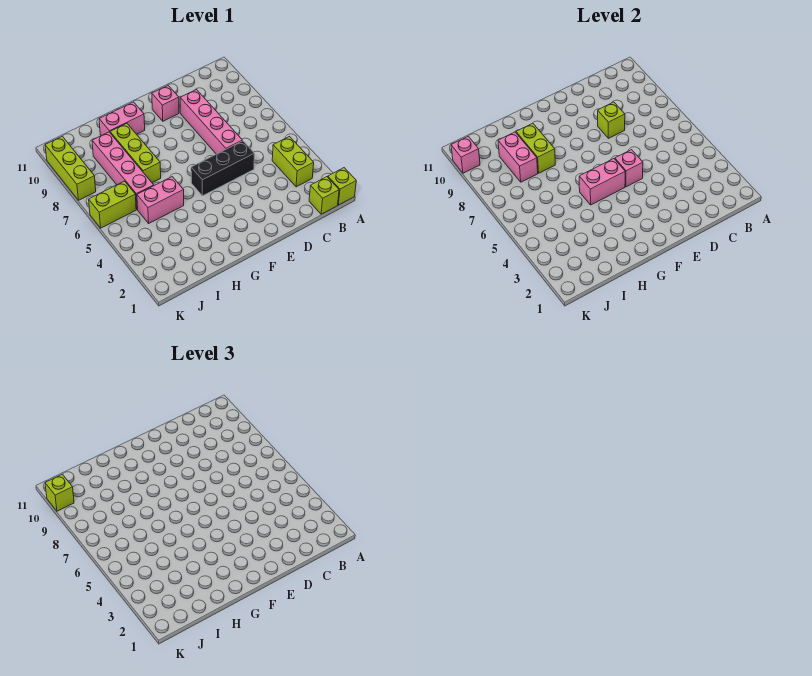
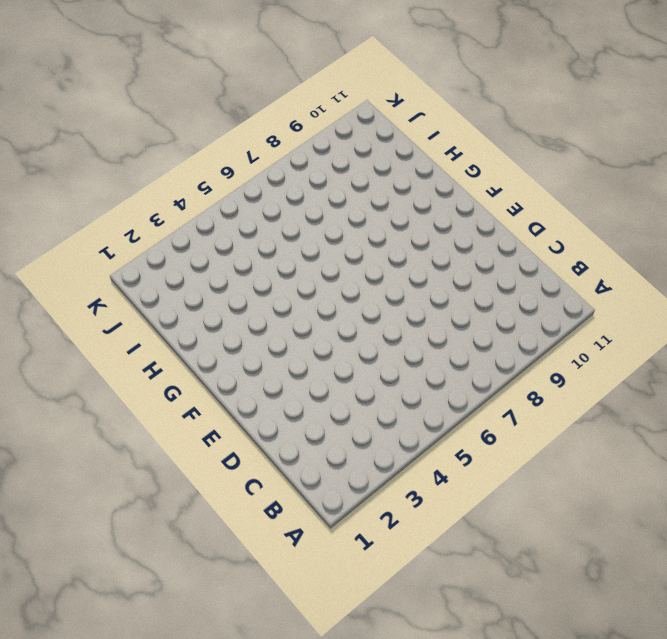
none -> lime 1x1 brick [328,168,356,205]
none -> lime 1x1 brick [309,177,339,214]
none -> lime 1x2 brick [272,136,314,187]

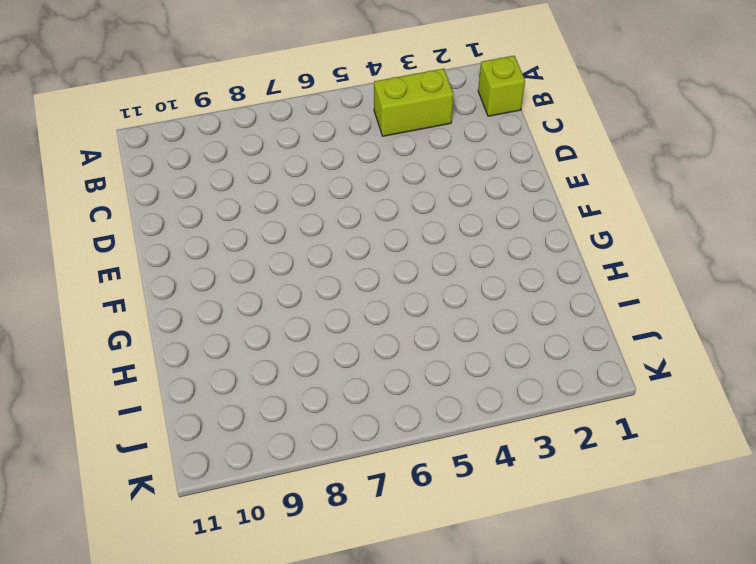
none -> lime 1x1 brick [328,168,356,205]
none -> black 1x3 brick [191,141,254,196]
none -> pink 1x4 brick [180,90,242,154]

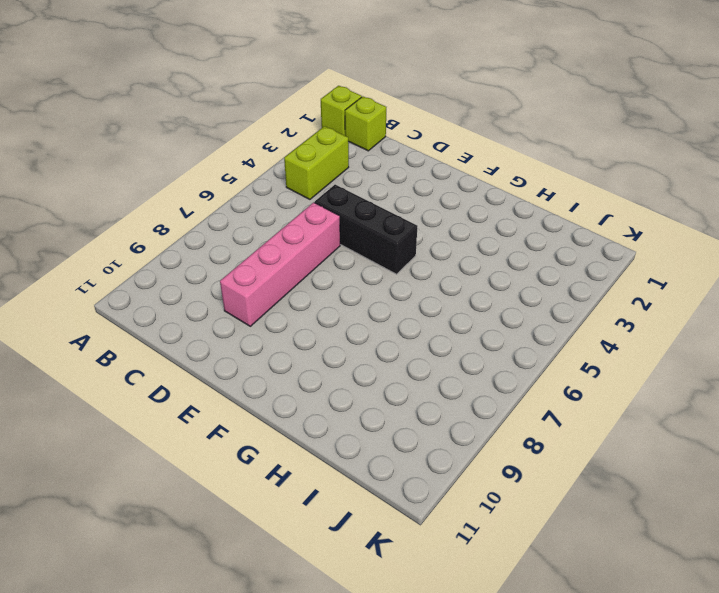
none -> pink 1x1 brick [152,85,179,121]
none -> pink 1x2 brick [99,102,145,136]
none -> pink 1x2 brick [137,177,184,223]

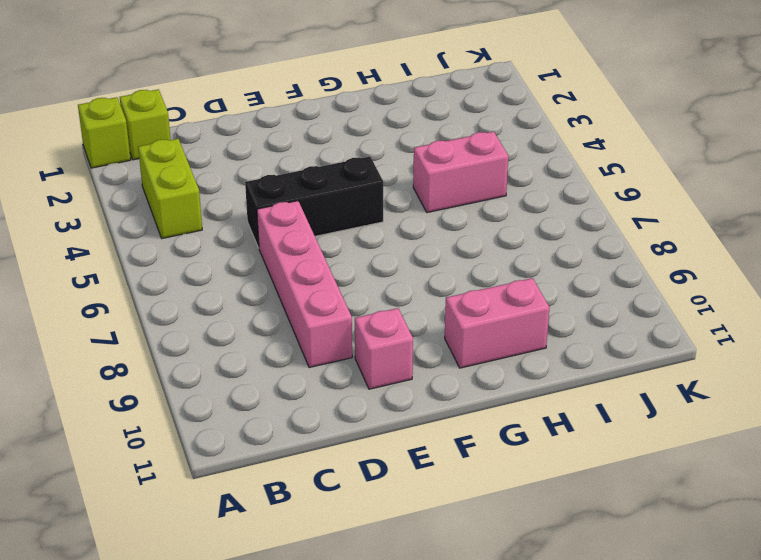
none -> lime 1x3 brick [110,123,161,183]
none -> pink 1x4 brick [92,132,154,210]
none -> lime 1x2 brick [89,181,136,228]

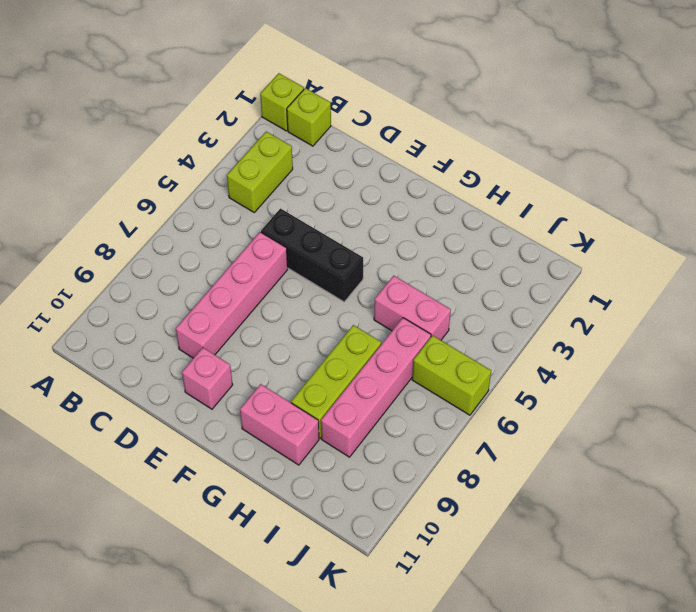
none -> lime 1x3 brick [45,136,96,200]
none -> lime 1x1 brick [598,102,625,138]
none -> pink 1x1 brick [615,150,643,187]

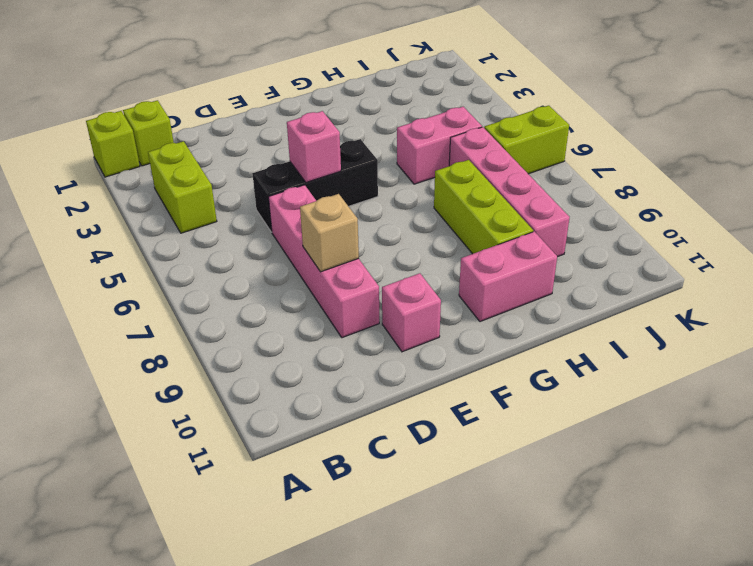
tan 1x1 brick [300,194,359,272] -> lime 1x1 brick [598,102,625,138]
none -> lime 1x3 brick [45,136,96,200]
none -> pink 1x2 brick [579,159,625,205]
none -> lime 1x2 brick [516,123,555,173]

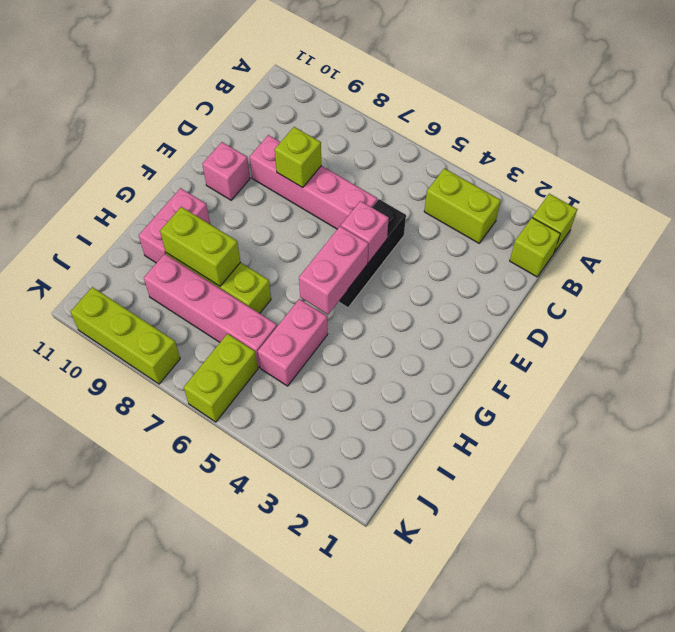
none -> pink 1x2 brick [498,132,538,182]
none -> pink 1x1 brick [451,136,480,173]
none -> lime 1x1 brick [45,474,74,511]

